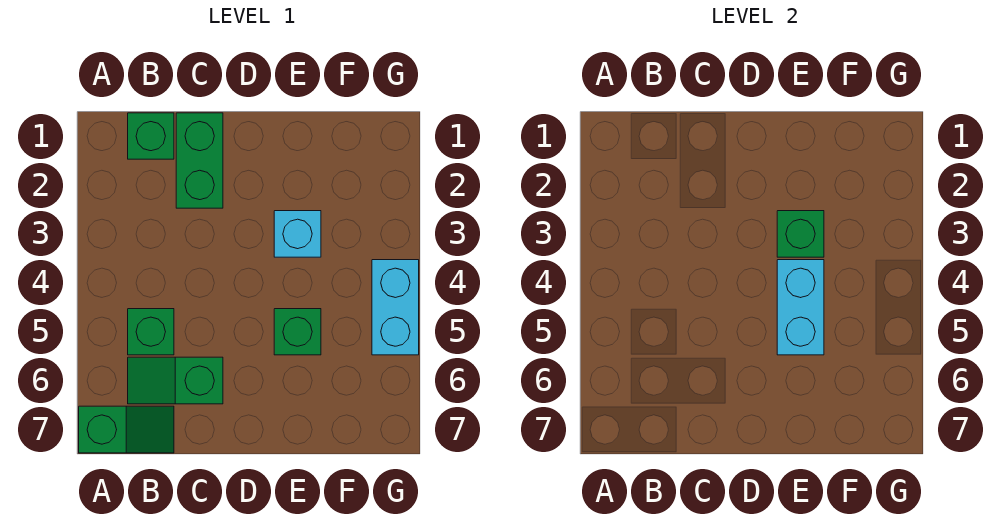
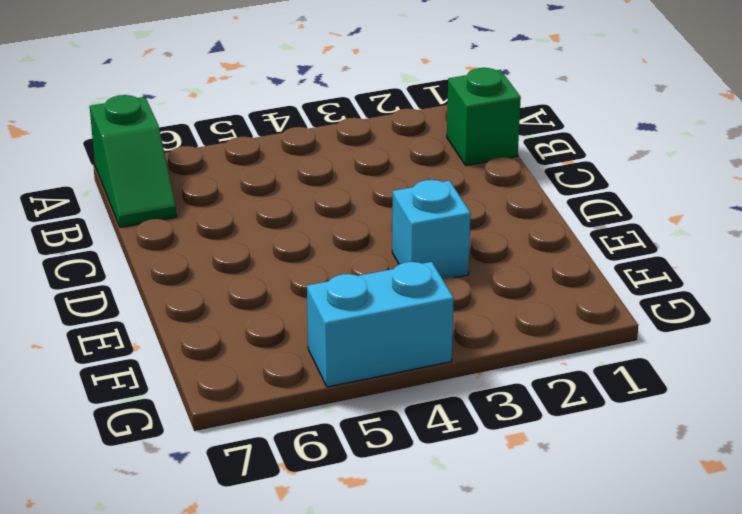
none -> green 1x1 brick [128,309,174,355]
none -> green 1x2 slope [128,357,223,404]

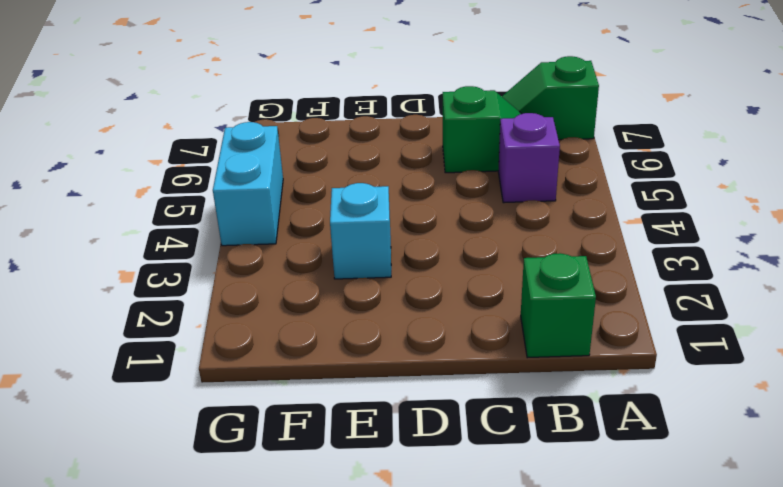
purple 1x1 brick [498,113,560,203] -> green 1x1 brick [128,309,174,355]
none -> green 1x2 brick [176,113,223,208]
none -> green 1x1 brick [274,309,321,355]

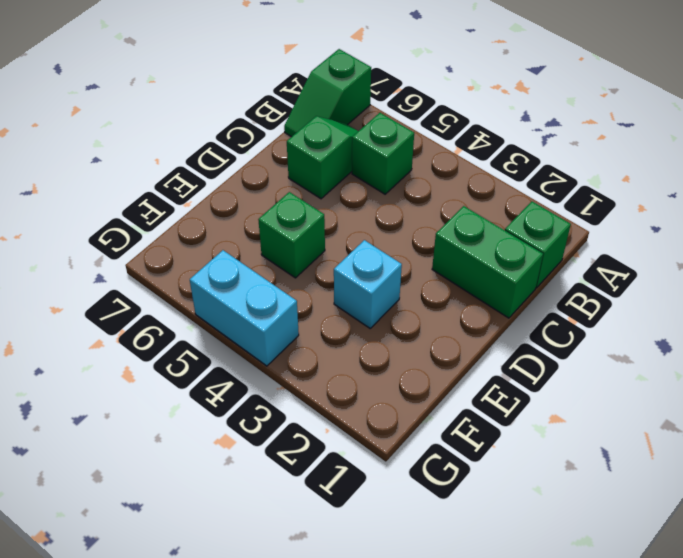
none -> green 1x1 brick [777,211,824,257]
none -> cyan 1x2 brick [777,260,824,355]

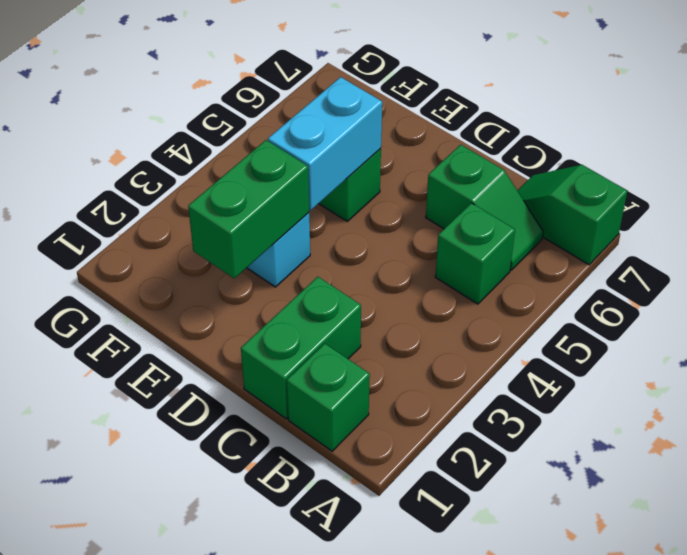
green 1x2 brick [188,140,309,278] -> green 1x1 brick [777,211,824,257]
none -> cyan 1x2 brick [372,260,419,355]

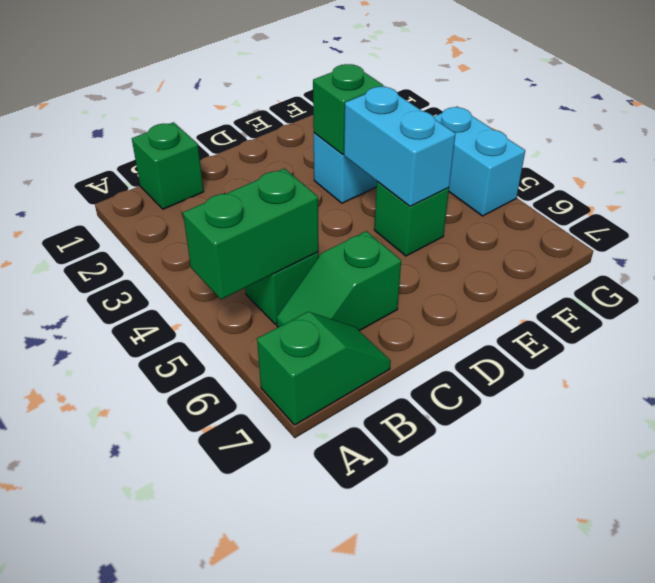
green 1x2 brick [183,168,319,300] -> green 1x2 brick turned to [176,113,223,208]

